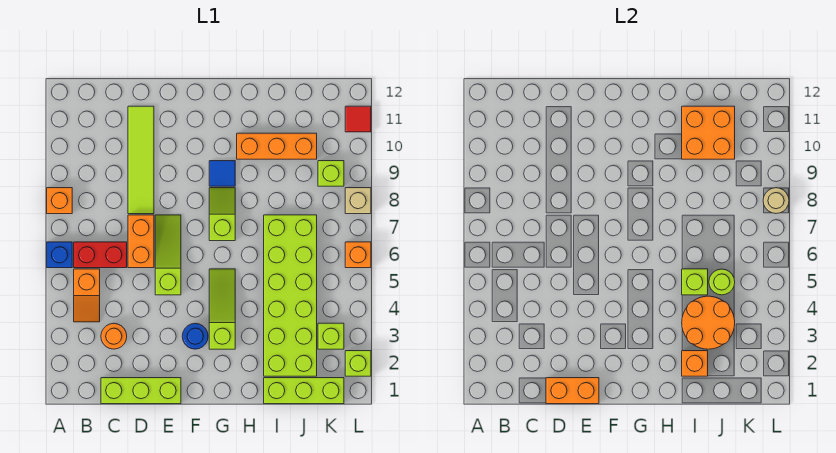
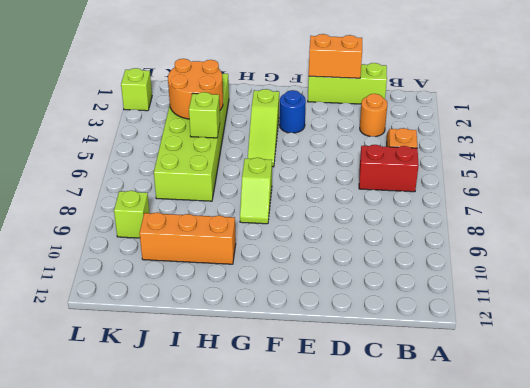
none -> blue 1x1 brick [47,242,72,268]
none -> orange 1x1 brick [47,188,72,214]
none -> orange 1x2 brick [128,215,154,268]

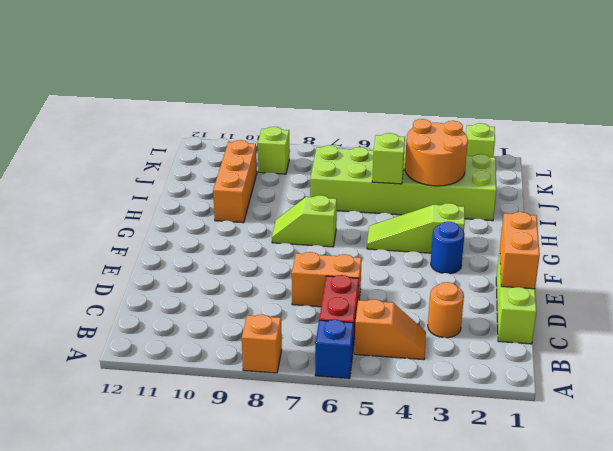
none -> lime 1x4 tile [128,106,154,214]
none -> lime 1x3 slope [155,215,181,295]
none -> blue 1x1 tile [209,161,235,186]

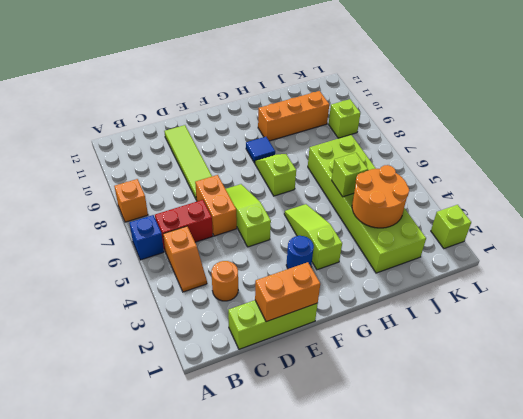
none -> lime 1x3 brick [264,378,344,404]
none -> lime 1x1 brick [318,323,344,349]
none -> orange 1x1 brick [345,242,371,268]

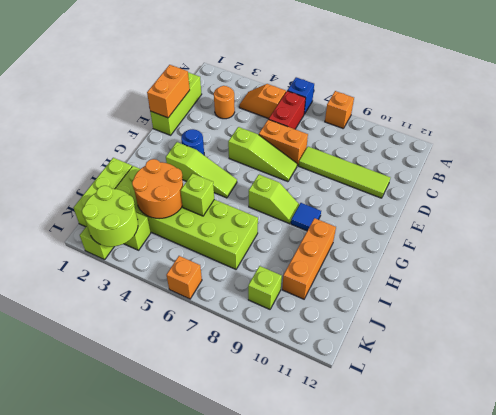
lime 2x2 round brick [82,186,138,247] -> none
none -> tan 1x1 brick [345,188,371,214]
none -> red 1x1 tile [345,106,371,132]
none -> orange 1x1 brick [682,351,708,376]

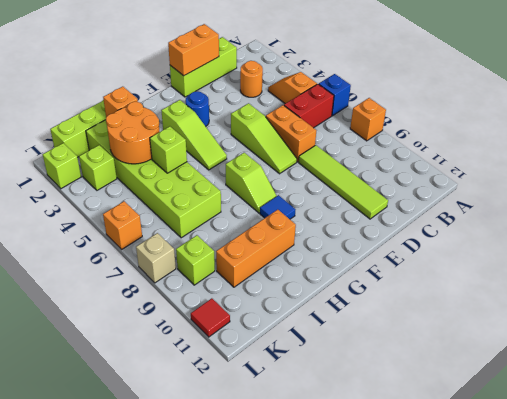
none -> orange 2x2 brick [682,106,735,159]
none -> lime 1x1 round brick [709,269,735,295]
none -> tan 1x1 round brick [763,188,789,213]

